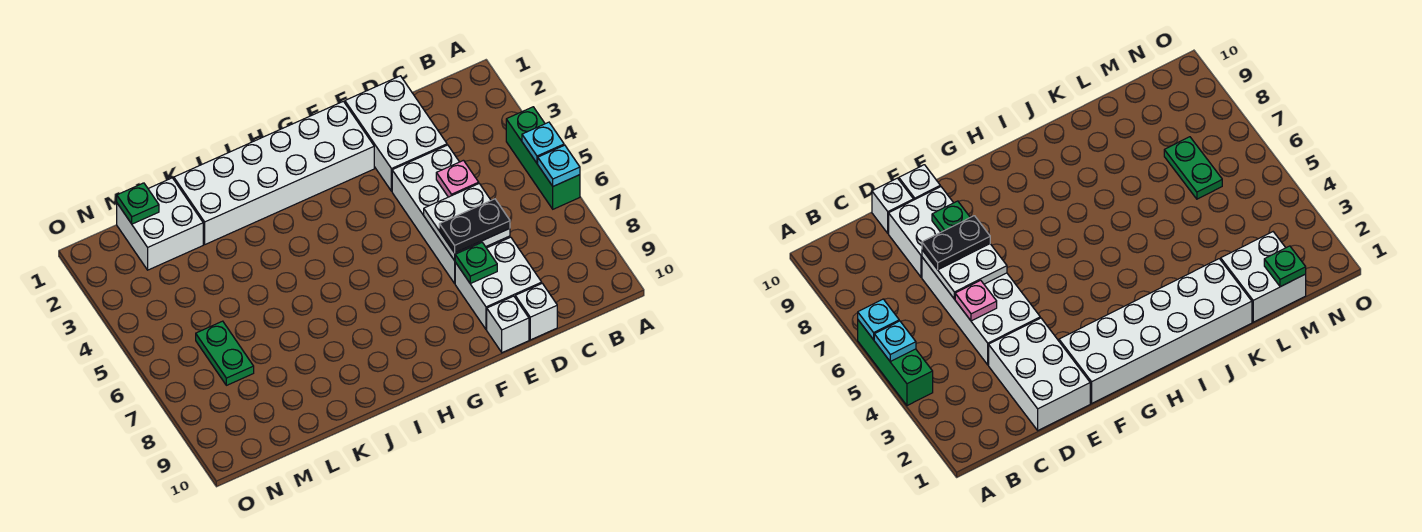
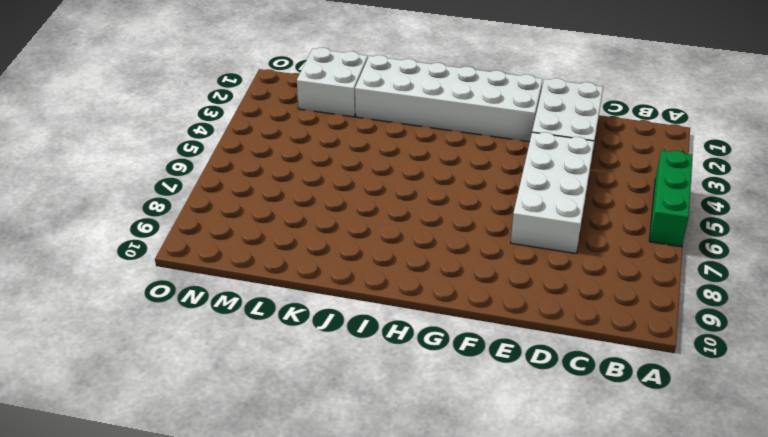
none -> white 2x2 brick [455,237,542,330]
none -> white 1x1 brick [515,283,557,340]
none -> white 1x1 brick [487,296,529,353]

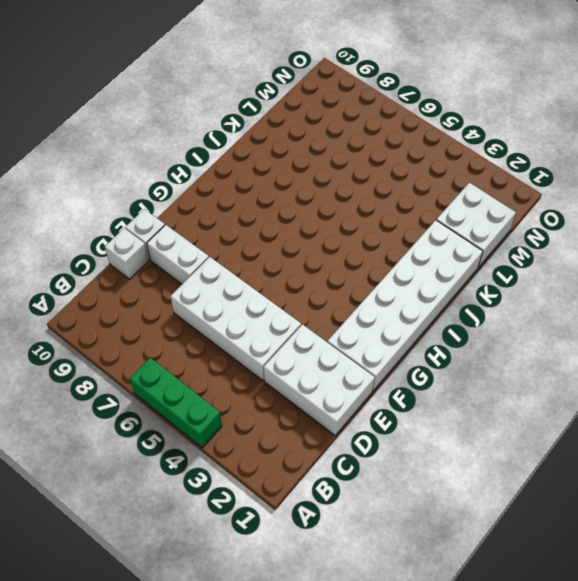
white 1x2 brick [147,225,209,284] -> white 2x2 brick [455,237,542,330]
none -> green 1x2 plate [196,321,254,385]
none -> cyan 1x1 plate [522,122,564,163]
none -> cyan 1x1 plate [538,145,580,186]

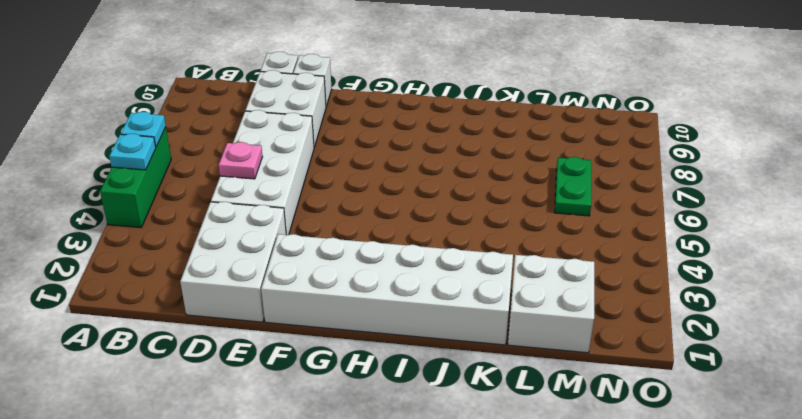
none -> white 2x2 plate [424,184,510,261]
none -> green 1x1 plate [455,243,497,284]
none -> green 1x1 plate [117,183,159,224]

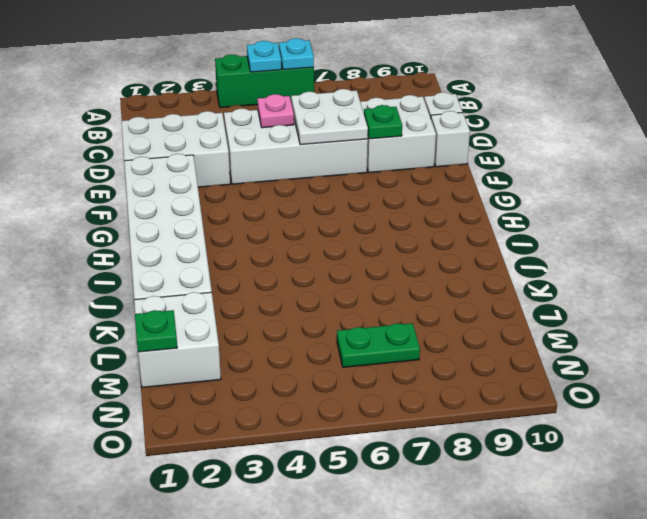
none -> black 1x2 plate [439,199,510,253]

